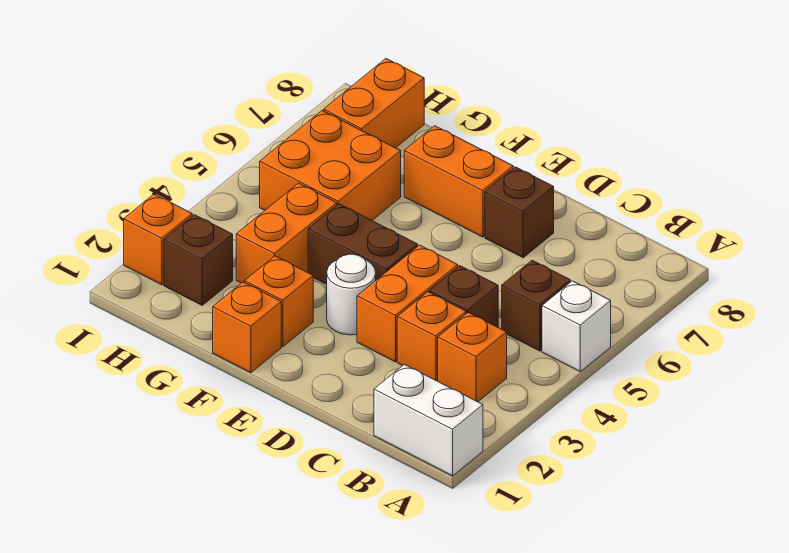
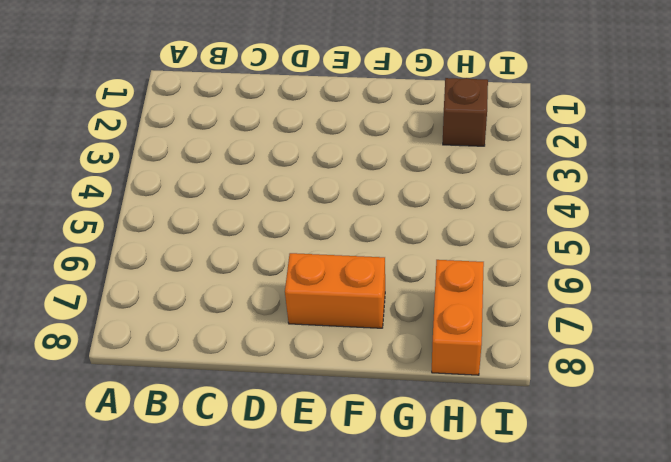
none -> white 1x2 brick [374,364,483,476]
none -> white 1x1 brick [542,281,611,371]
none -> orange 1x1 brick [438,312,507,402]

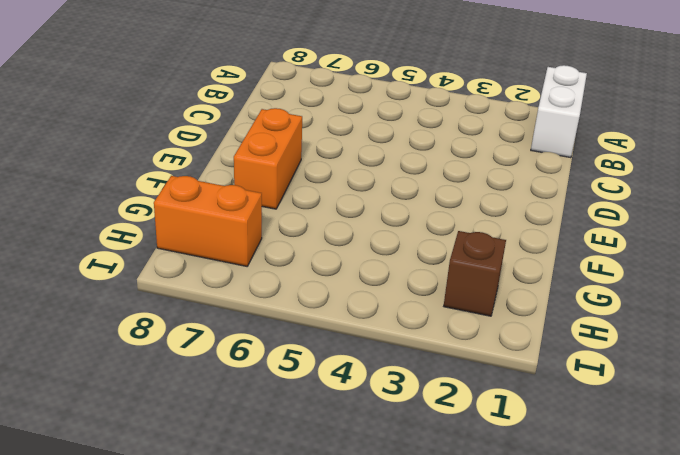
none -> white 1x1 brick [542,281,611,371]
none -> orange 1x1 brick [438,312,507,402]
none -> brown 1x1 brick [502,260,570,351]

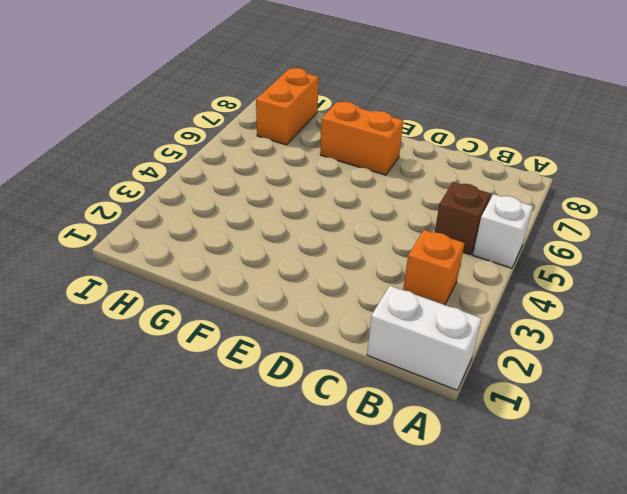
none -> orange 1x1 brick [397,292,466,381]
none -> brown 1x1 brick [429,266,498,327]
none -> orange 1x2 brick [357,245,458,362]

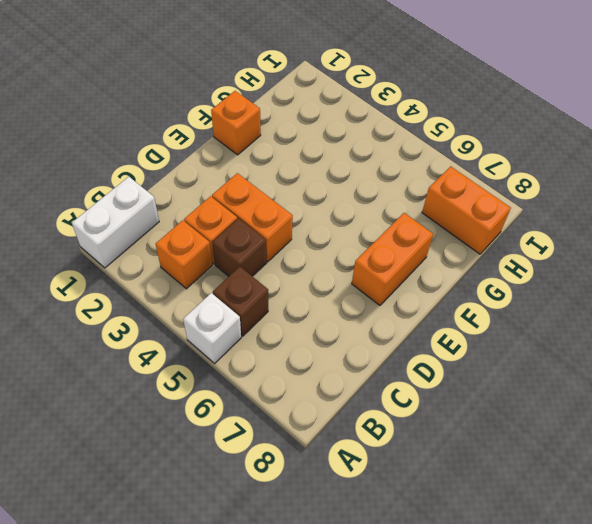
none -> brown 1x1 brick [485,167,554,258]
none -> white 1x1 round brick [327,254,376,335]
none -> brown 1x2 brick [308,204,418,284]

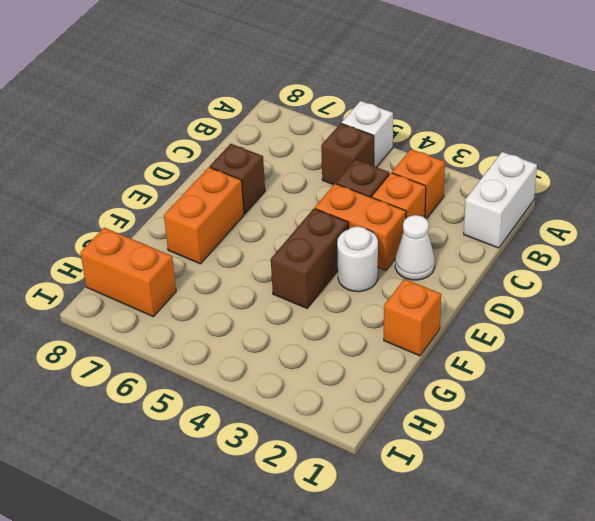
white 1x1 cone [395,215,435,280] -> none
none -> orange 1x1 brick [245,256,313,347]
none -> orange 1x2 brick [236,183,337,283]
none -> orange 2x2 brick [260,111,401,220]

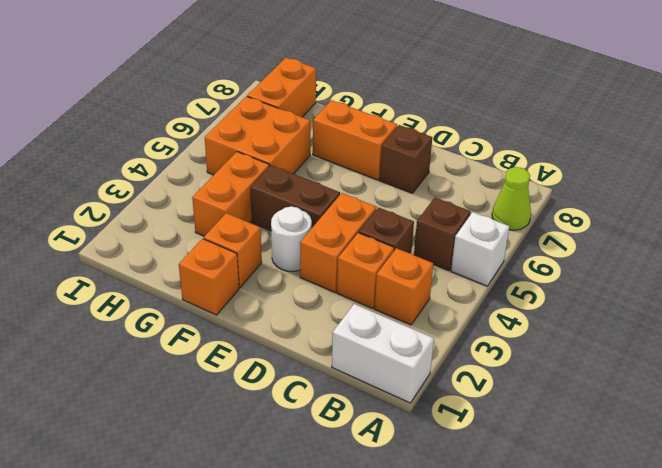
lime 1x1 cone [492,167,531,230] -> none
none -> brown 1x1 brick [164,215,233,305]
none -> orange 1x1 brick [124,194,192,285]

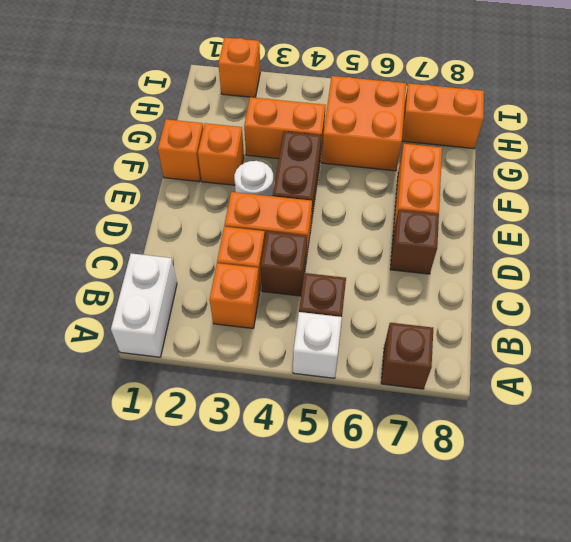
brown 1x1 brick [381,323,433,389] -> brown 1x1 brick moved to [164,215,233,305]

